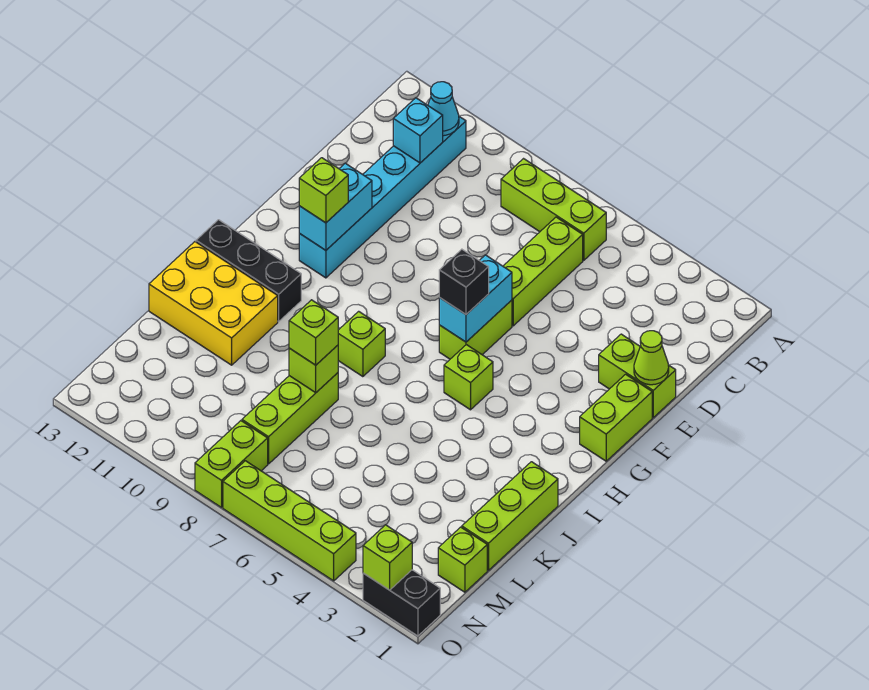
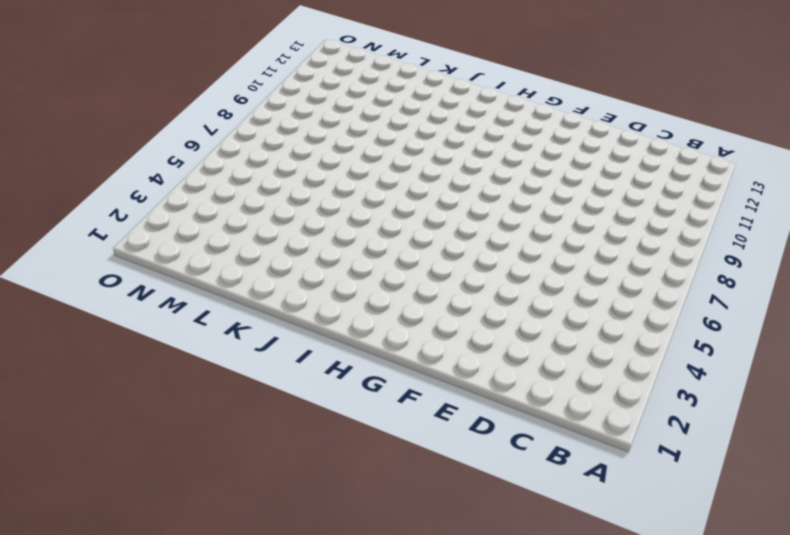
none -> lime 1x3 brick [501,159,606,260]
none -> cyan 1x6 brick [299,116,466,278]
none -> lime 1x3 brick [503,217,583,326]

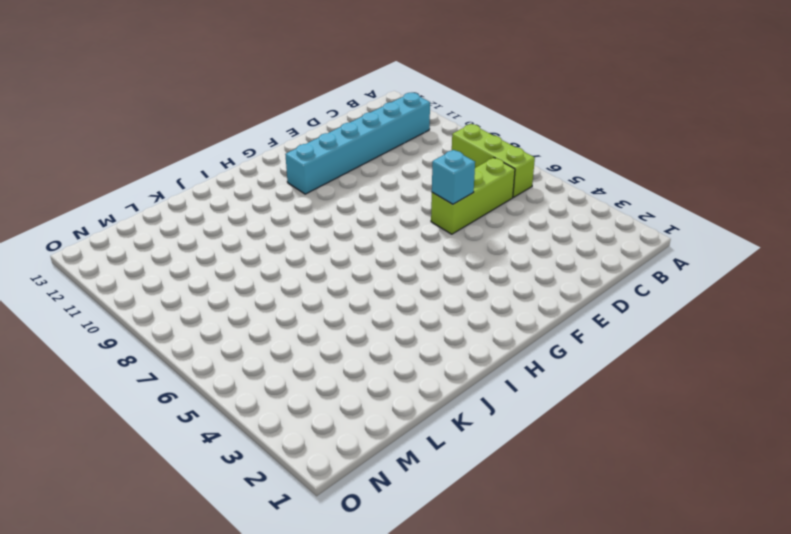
cyan 1x1 brick [432,150,475,204] -> cyan 1x1 brick moved to [393,98,443,163]
none -> lime 1x2 brick [599,334,676,417]
none -> lime 1x2 brick [580,374,652,461]
none -> lime 1x2 brick [439,300,512,359]

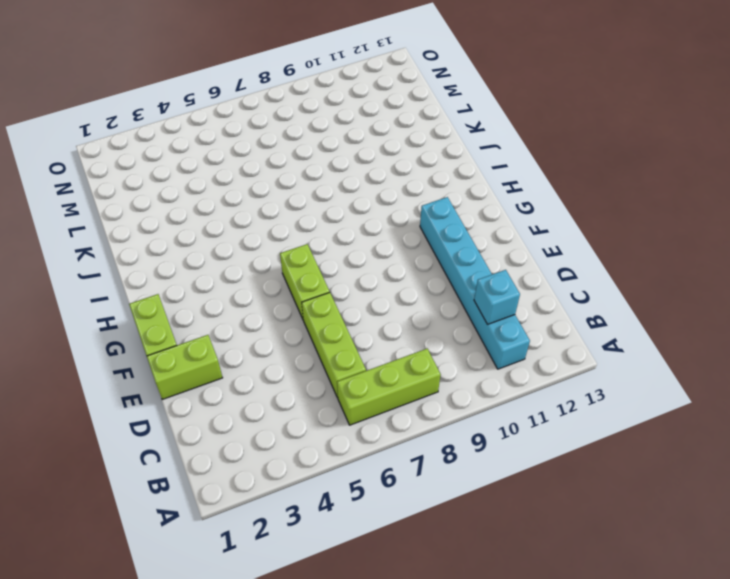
none -> lime 1x1 brick [444,345,493,410]
none -> lime 1x1 brick [338,311,385,377]
none -> black 1x3 brick [196,220,301,321]

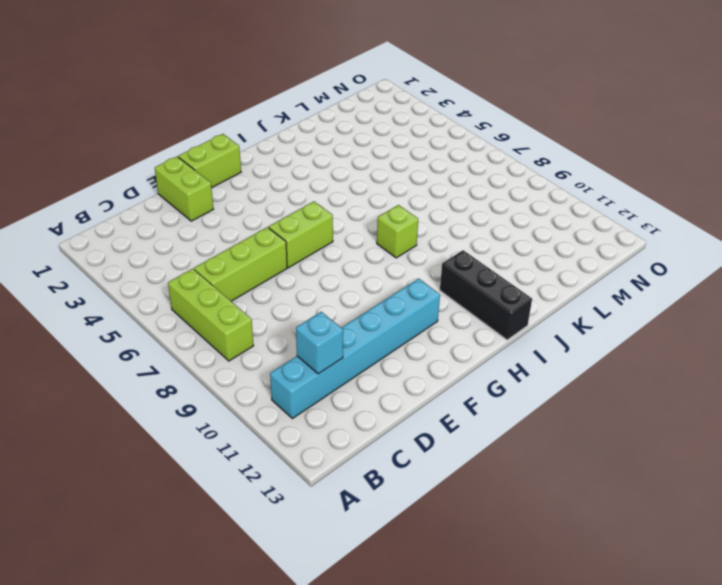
none -> lime 1x1 brick [444,345,493,410]
none -> lime 1x3 brick [462,462,558,570]
none -> yellow 2x3 brick [149,242,278,365]

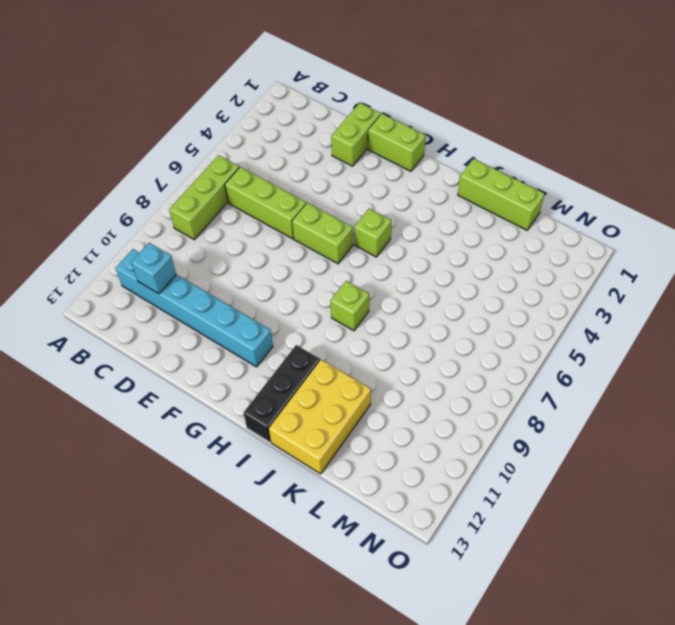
none -> lime 1x3 brick [242,373,338,464]
none -> lime 1x1 brick [438,527,487,592]
none -> lime 1x2 brick [195,421,268,508]

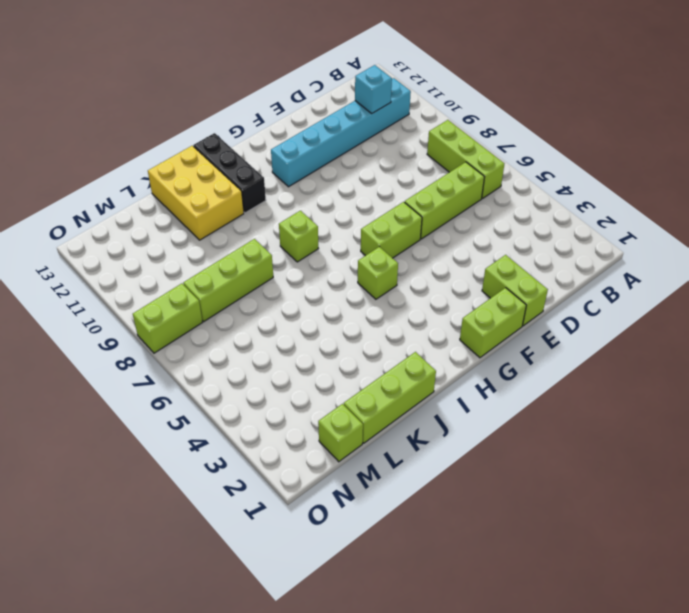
none -> black 1x2 brick [363,570,440,636]
none -> lime 1x4 brick [223,461,356,581]
none -> cyan 1x1 cone [428,82,459,136]

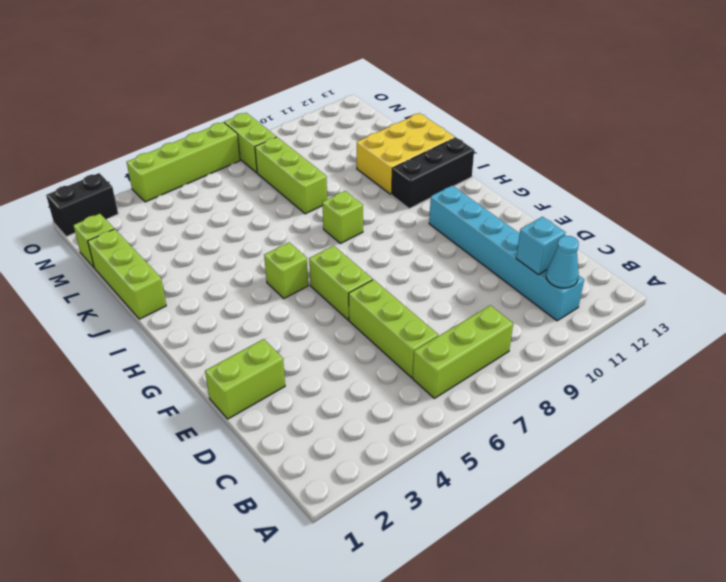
none -> lime 1x2 brick [580,374,652,461]
none -> lime 1x1 cone [634,331,669,385]
none -> cyan 1x2 brick [439,255,512,342]

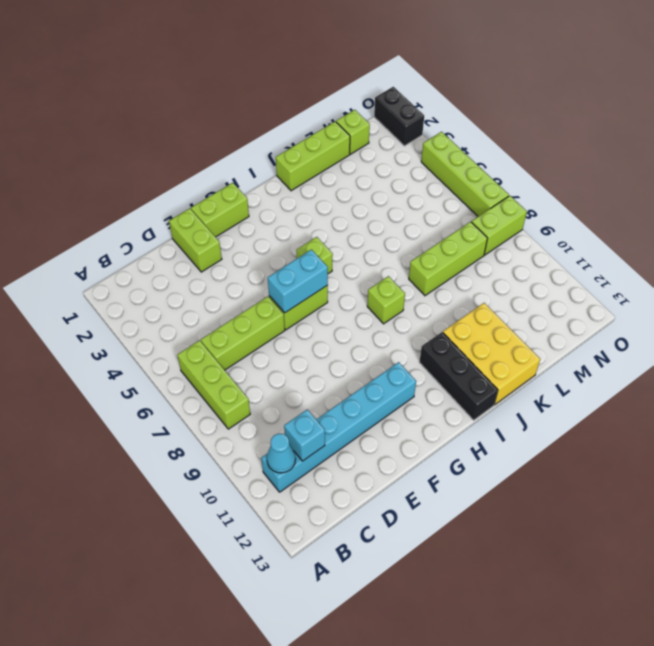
none -> lime 1x1 cone [634,331,669,385]
none -> cyan 1x2 brick [299,163,372,250]
none -> lime 1x1 brick [289,345,338,393]

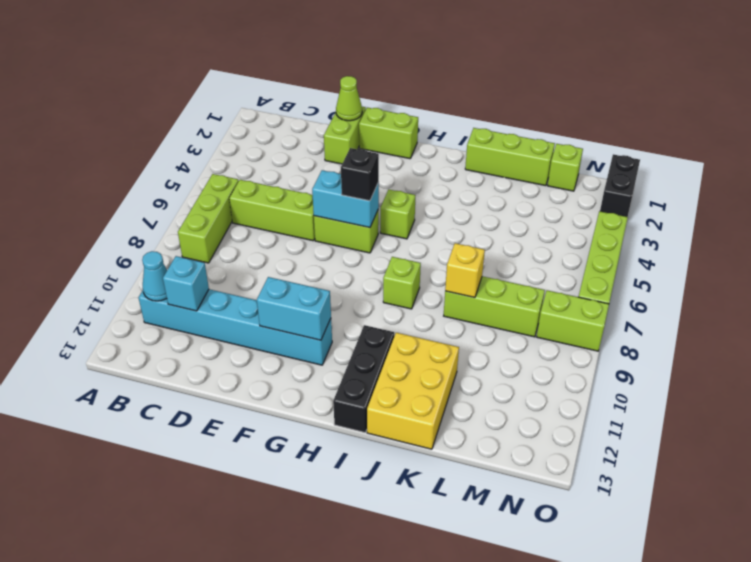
yellow 1x1 brick [445,243,485,298] -> lime 1x1 brick [289,345,338,393]
none -> lime 1x1 brick [363,525,412,590]
none -> lime 1x1 brick [299,158,348,223]
none -> lime 1x1 brick [289,300,338,365]

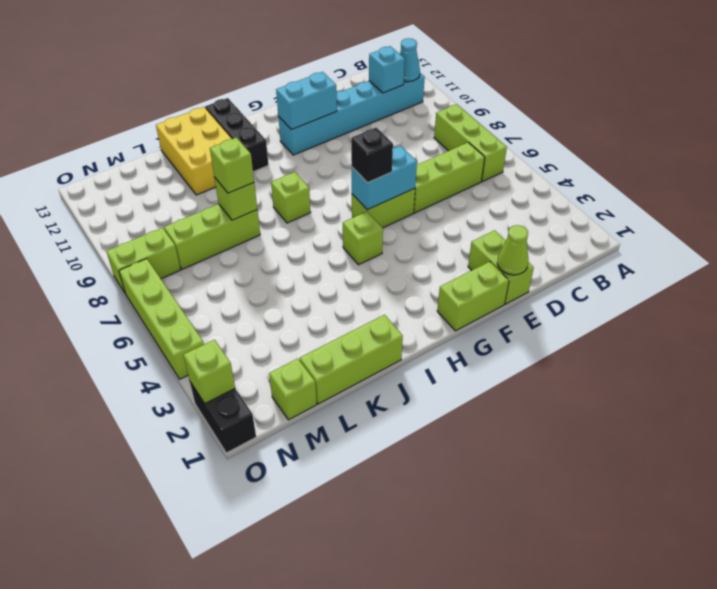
none -> lime 1x1 brick [299,158,348,223]

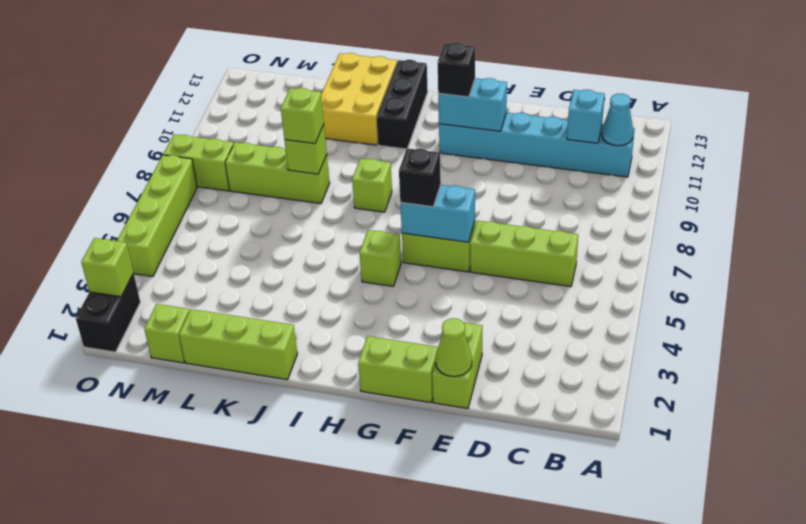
black 1x1 brick [438,43,475,97] -> lime 1x1 brick [299,158,348,223]
none -> lime 1x3 brick [501,159,606,260]

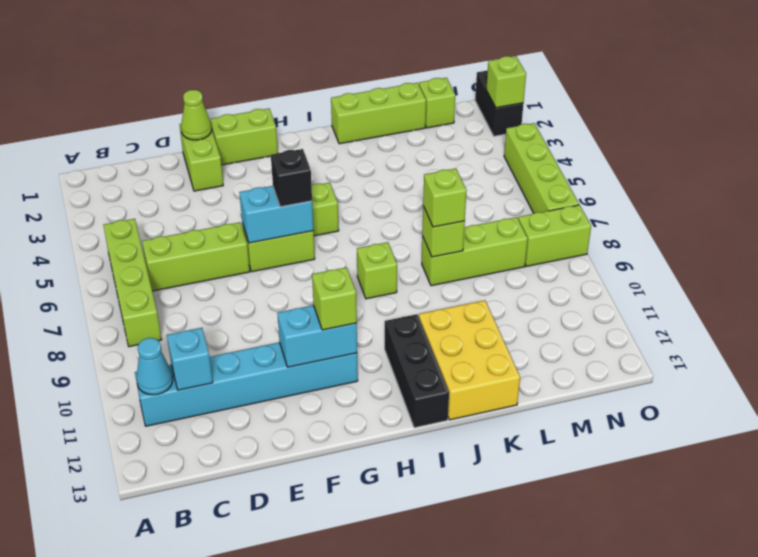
lime 1x4 brick [103,219,162,347] -> lime 1x3 brick [501,159,606,260]

